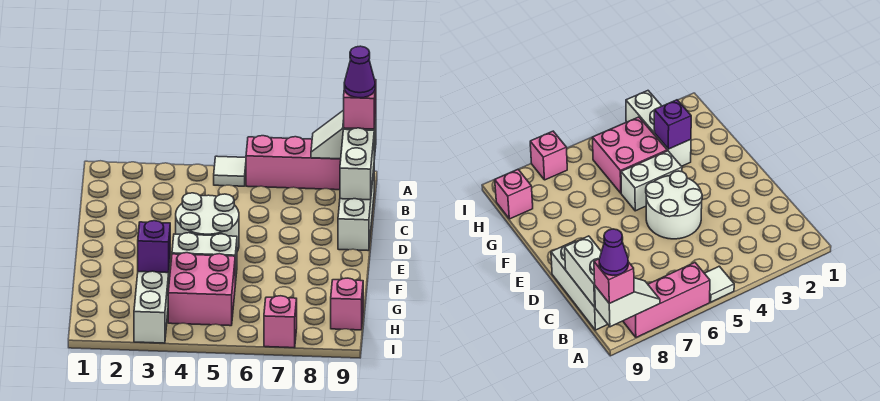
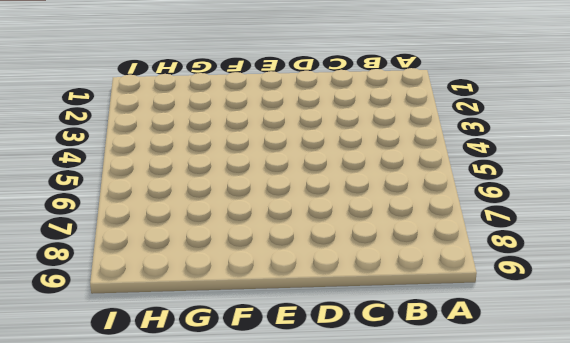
none -> white 1x1 tile [214,156,246,186]
none -> pink 1x3 brick [246,136,341,190]
none -> white 1x3 brick [338,170,374,251]

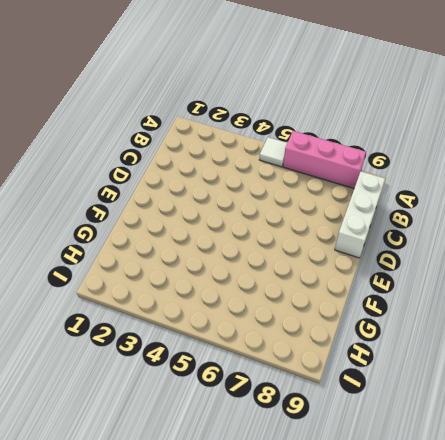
none -> white 2x2 round brick [176,193,239,251]
none -> white 1x2 brick [172,233,237,284]
none -> white 1x3 brick [134,263,170,343]

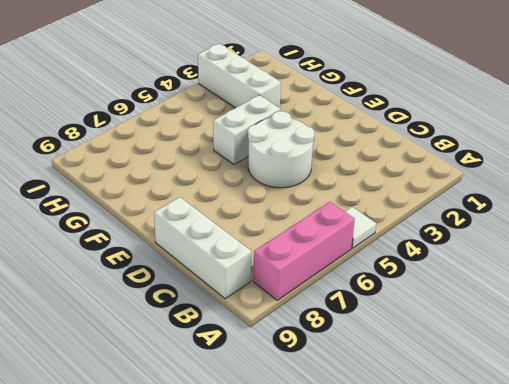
none -> pink 2x2 brick [168,253,235,326]
none -> pink 1x1 brick [331,278,363,330]
none -> pink 1x1 brick [264,296,297,348]

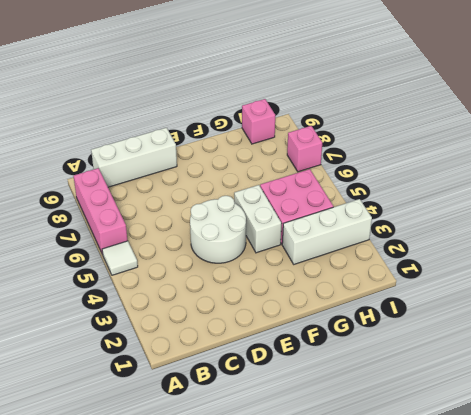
none -> white 1x2 slope [311,110,376,159]
none -> white 1x2 brick [340,128,374,200]
none -> purple 1x1 brick [138,221,170,273]

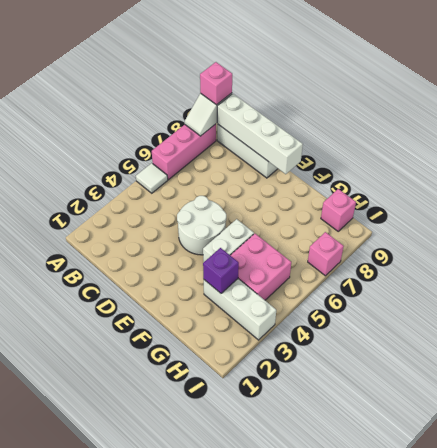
white 1x4 brick [217,94,303,174] -> white 1x2 brick [340,128,374,200]
none -> purple 1x1 cone [344,46,375,98]

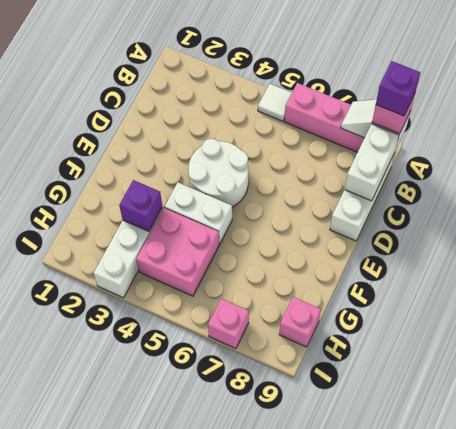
purple 1x1 brick [376,61,420,116] -> purple 1x1 cone [344,46,375,98]

